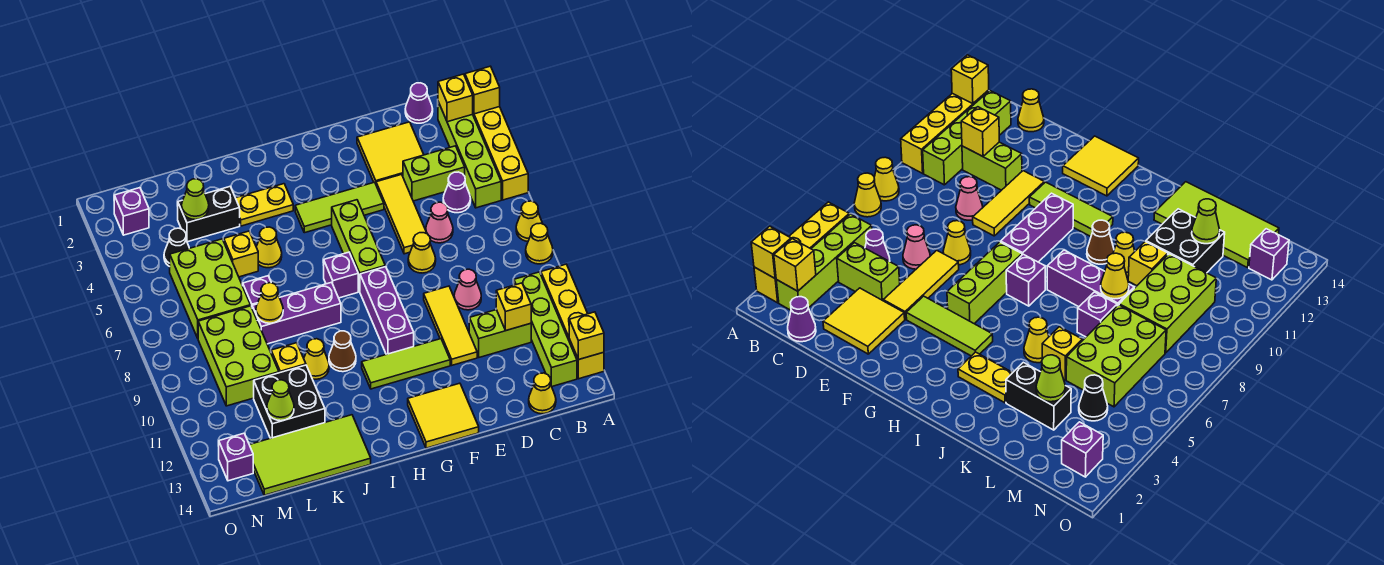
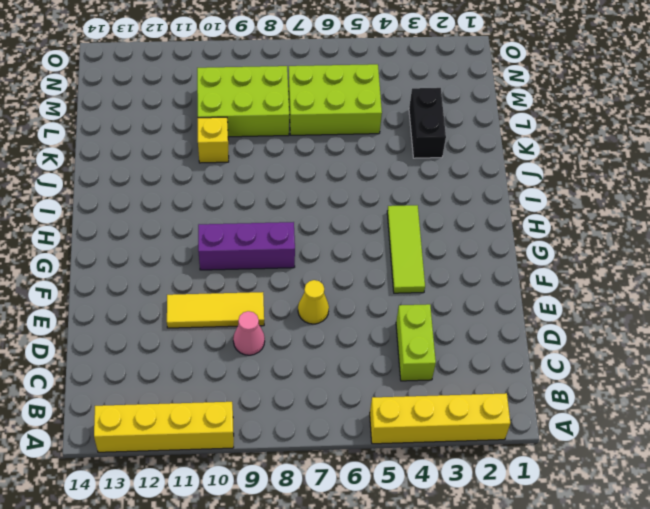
none -> yellow 1x1 cone [516,201,543,241]
none -> yellow 1x1 cone [526,223,553,264]
none -> lime 1x4 brick [438,102,501,208]
none -> lime 1x4 brick [514,272,577,386]

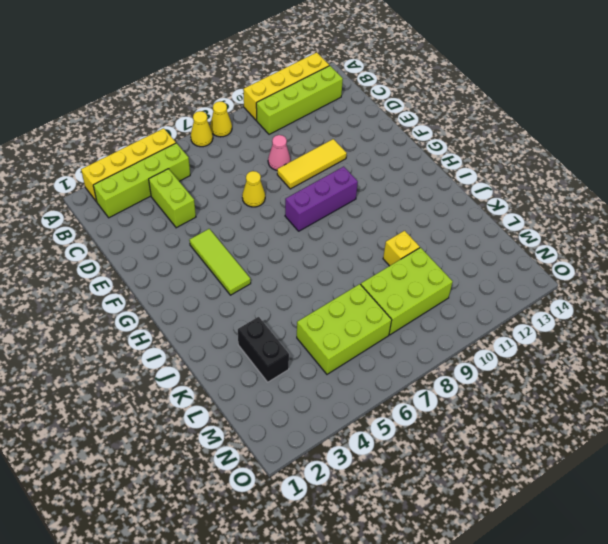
none -> purple 1x1 cone [405,83,433,123]
none -> purple 1x1 cone [443,172,471,213]
none -> lime 1x2 brick [469,310,531,357]
none -> yellow 1x1 cone [529,373,556,414]

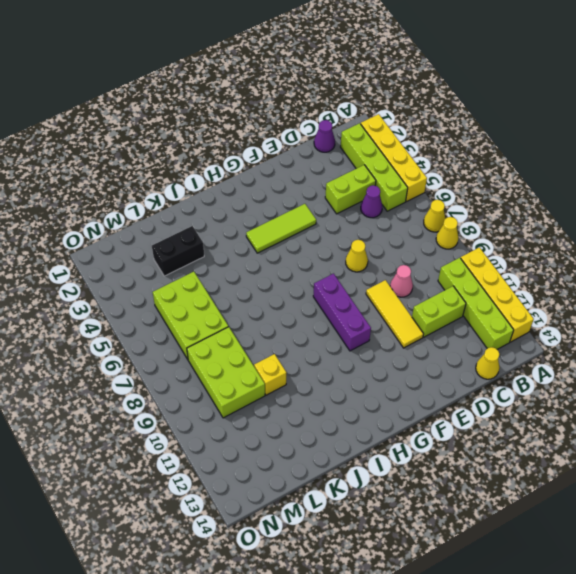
none -> yellow 2x2 tile [357,122,424,183]
none -> pink 1x1 cone [426,202,453,243]
none -> yellow 1x3 tile [376,174,427,254]
none -> lime 1x3 tile [362,339,450,389]

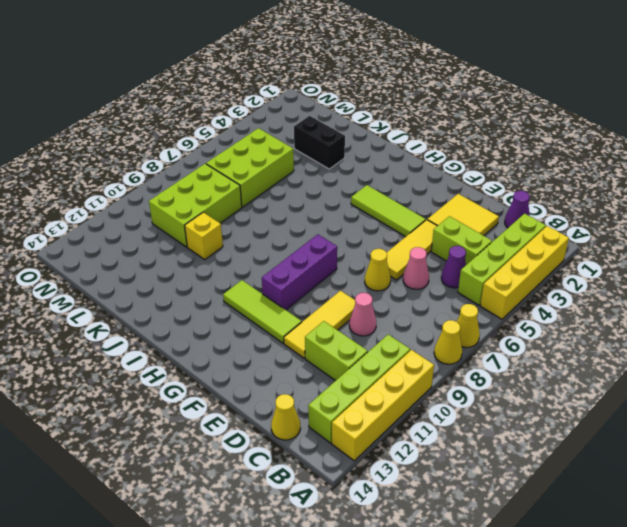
none -> yellow 2x2 tile [408,383,479,448]
none -> lime 1x3 brick [332,200,385,291]
none -> purple 1x1 brick [324,252,358,298]
none -> yellow 1x2 plate [236,184,293,226]

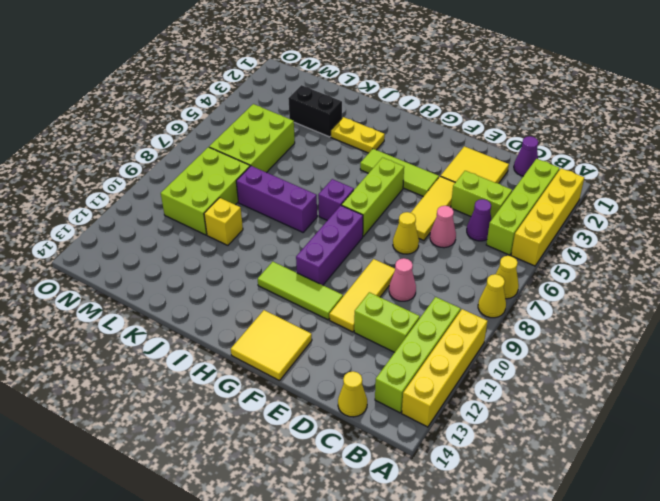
none -> brown 1x1 cone [329,331,356,372]
none -> yellow 1x1 cone [256,227,282,268]
none -> yellow 1x1 cone [304,339,329,379]
none -> lime 2x4 tile [250,415,371,495]

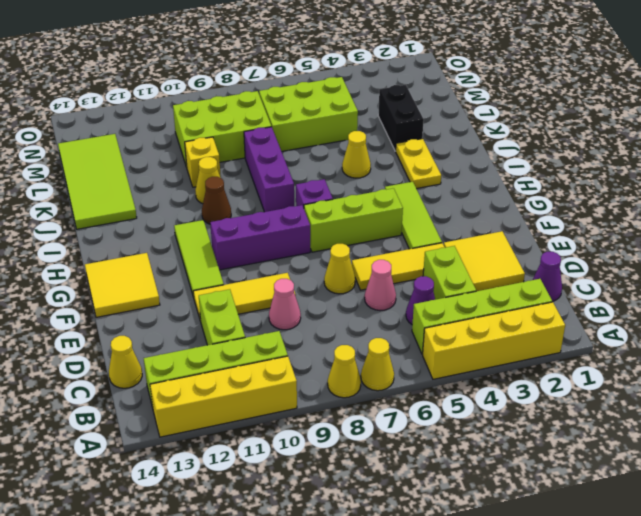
none -> yellow 1x1 brick [223,231,258,277]
none -> purple 1x1 brick [242,276,271,307]
none -> black 2x2 brick [254,365,325,438]
none -> black 1x1 cone [164,228,189,267]

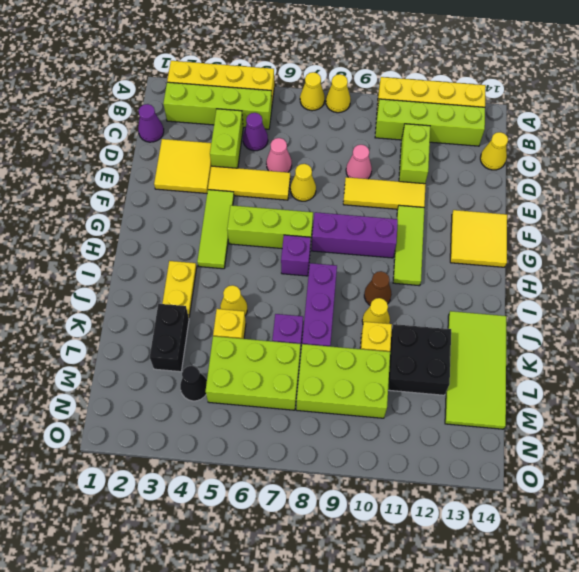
none -> purple 1x1 brick [114,188,149,235]
none -> purple 1x1 brick [218,433,253,481]
none -> yellow 1x1 brick [465,66,500,114]
none -> yellow 1x1 brick [569,312,604,360]

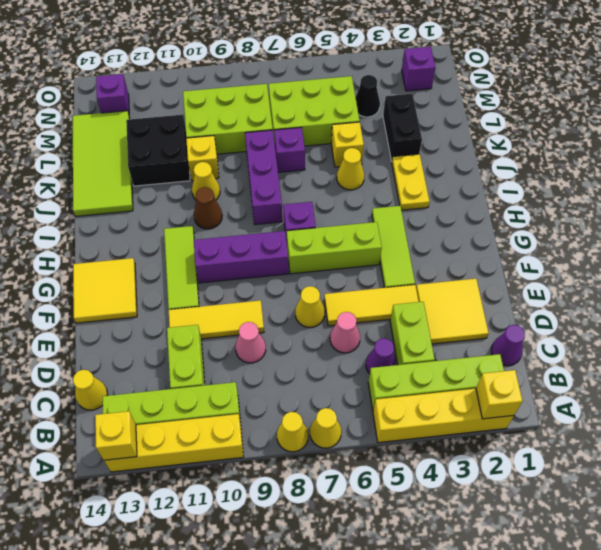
none -> yellow 1x1 brick [438,74,473,122]
none -> yellow 1x1 brick [496,283,531,331]
none -> yellow 1x1 cone [256,283,283,323]
none -> lime 1x1 cone [182,179,209,220]

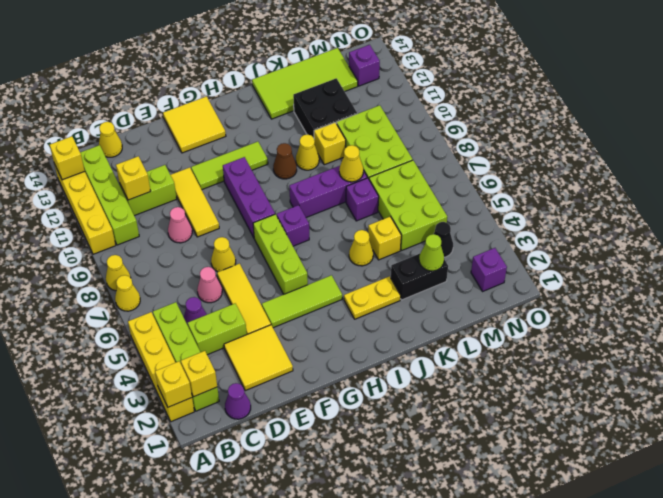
none -> lime 1x1 cone [267,380,294,421]

